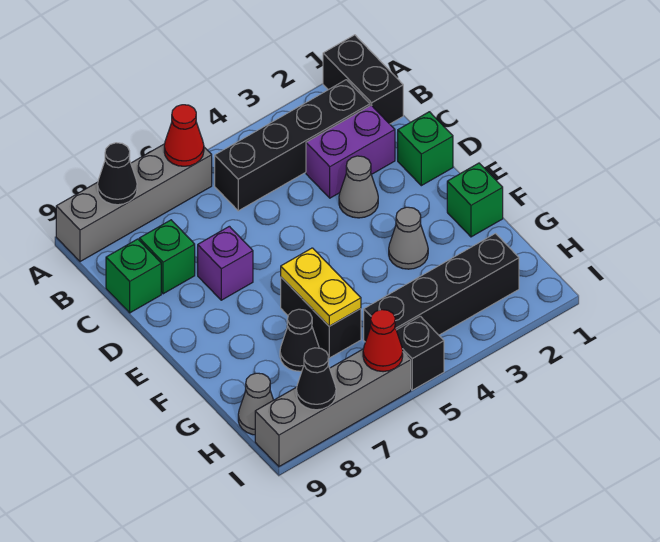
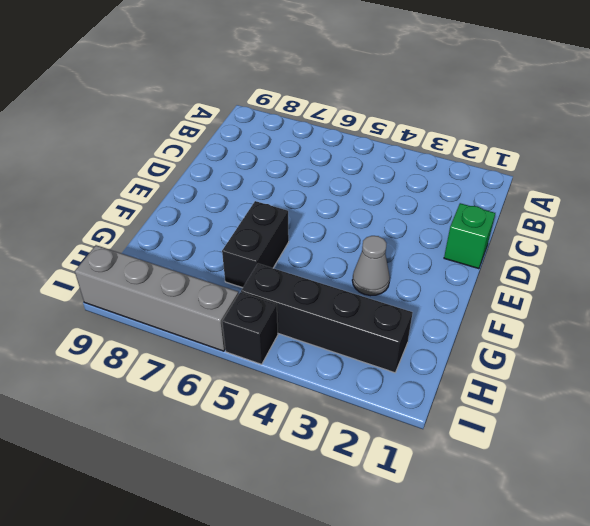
none -> black 1x2 brick [323,35,403,124]
none -> grey 1x4 brick [56,144,212,262]
none -> black 1x4 brick [215,80,370,211]

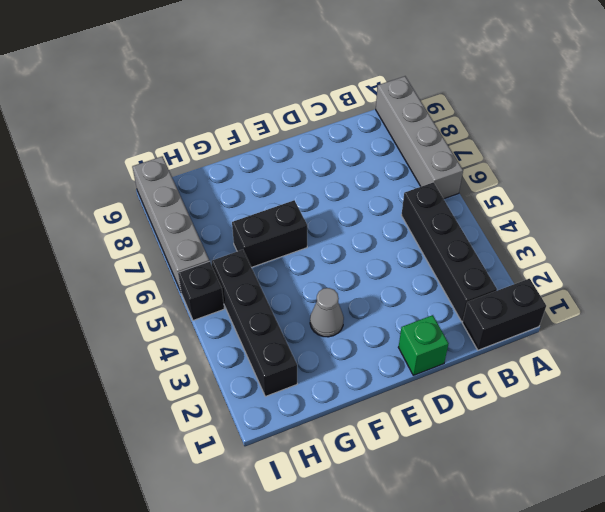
none -> purple 1x2 brick [306,105,395,198]
none -> green 1x1 brick [139,220,195,294]
none -> green 1x1 brick [106,239,161,313]

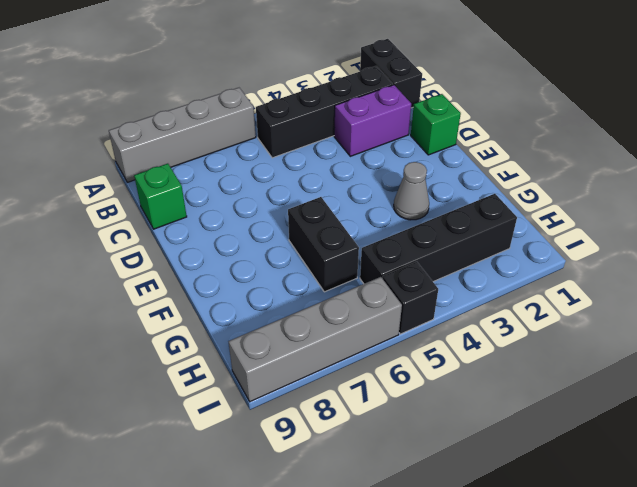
none -> green 1x1 brick [139,220,195,294]
none -> grey 1x1 cone [339,156,378,218]
none -> purple 1x1 brick [198,226,253,300]

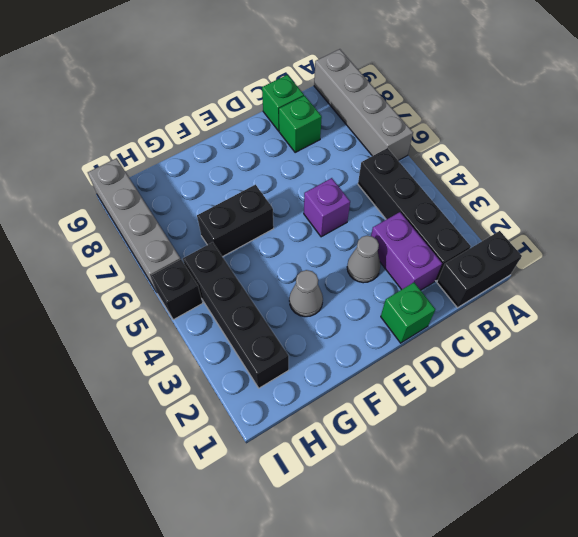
purple 1x1 brick [304,178,350,237] -> purple 1x1 brick moved to [198,226,253,300]
none -> green 1x1 brick [447,163,503,237]
none -> black 1x1 cone [280,309,319,371]
none -> grey 1x1 cone [238,373,273,435]

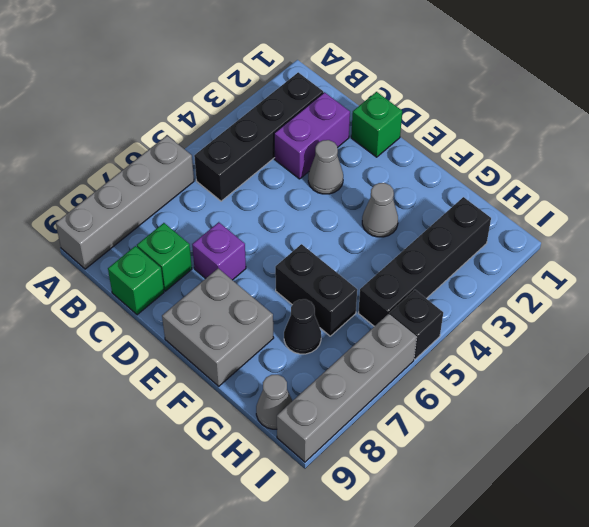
grey 2x2 brick [162,268,274,386] -> none
none -> black 1x2 brick [323,35,403,124]
none -> green 1x1 brick [447,163,503,237]
none -> red 1x1 cone [164,105,204,166]

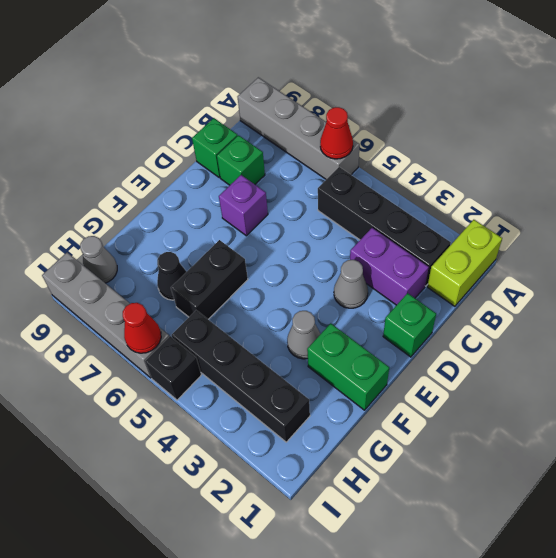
lime 1x2 brick [427,220,502,306] -> black 1x2 brick [323,35,403,124]
green 1x2 brick [307,323,389,410] -> green 1x1 brick [447,163,503,237]
none -> black 1x1 cone [98,143,137,205]
none -> yellow 1x2 plate [281,248,361,326]
none -> black 1x1 cone [296,348,336,410]

